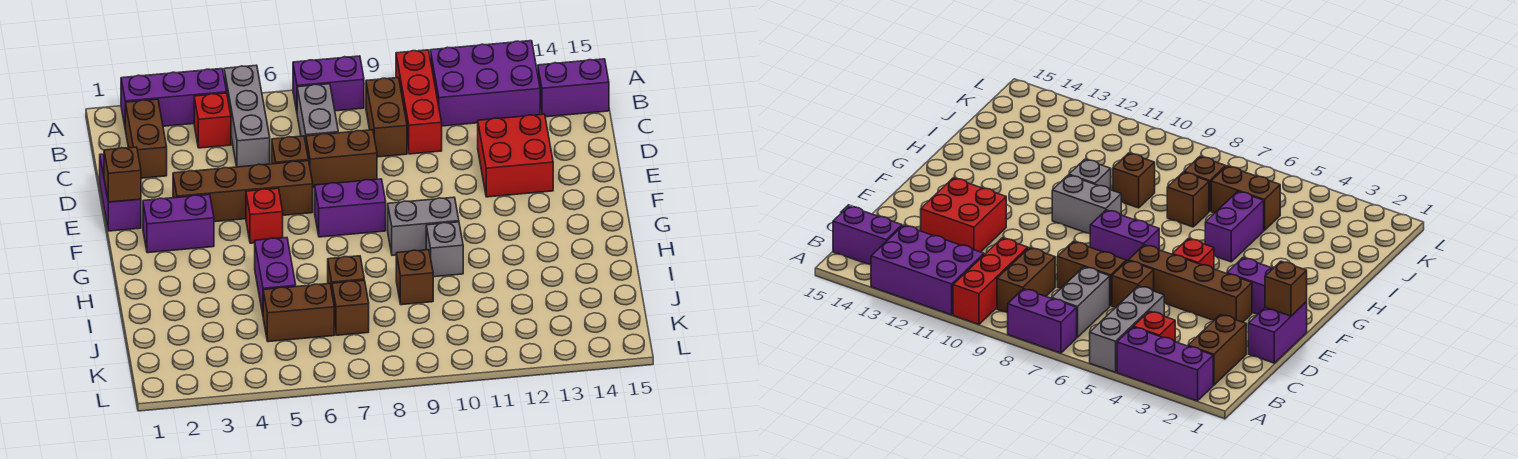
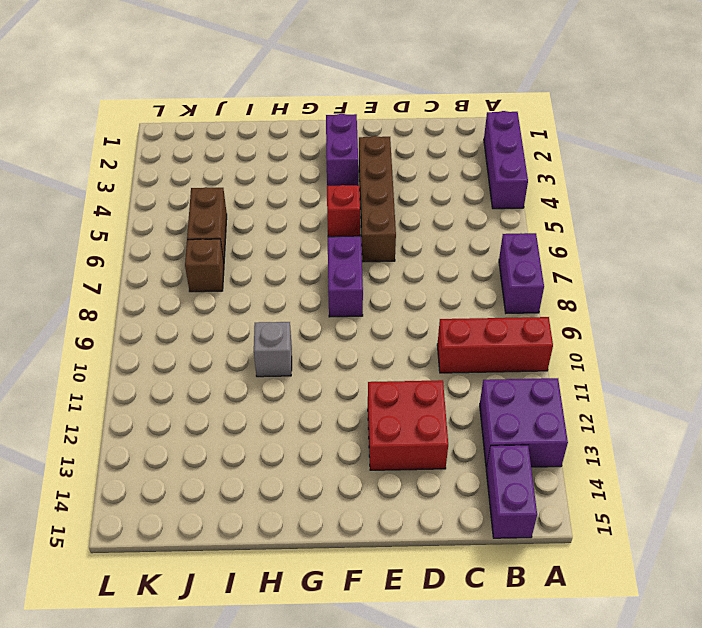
purple 2x2 brick [480,378,568,468] -> purple 2x3 brick [430,41,540,126]
none -> grey 1x3 brick [224,65,270,167]
none -> brown 1x2 brick [125,99,167,178]
none -> red 1x1 brick [194,93,231,148]

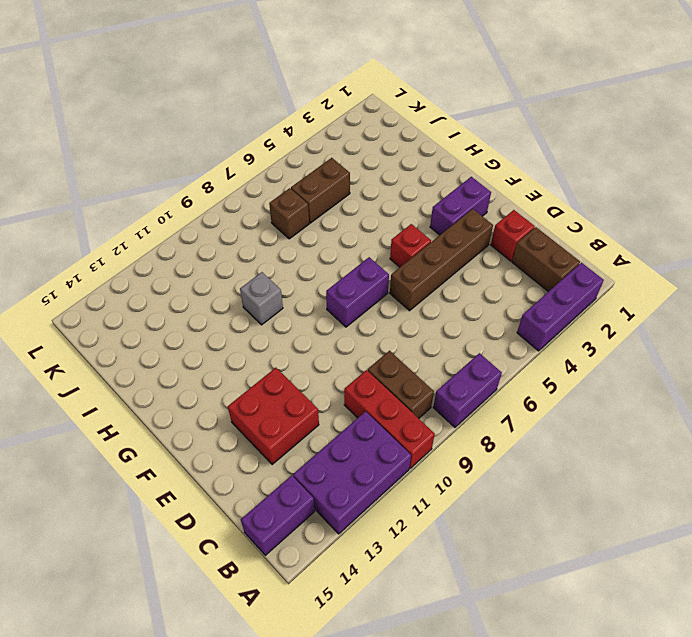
red 1x1 brick [491,210,535,261] -> red 1x1 brick moved to [194,93,231,148]
none -> grey 1x3 brick [224,65,270,167]
none -> grey 1x2 brick [297,84,338,142]
none -> purple 1x2 brick [100,154,141,231]

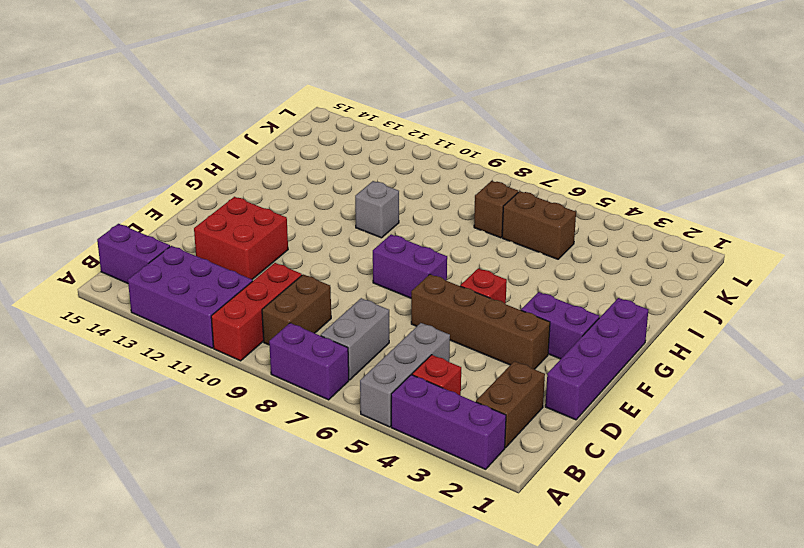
purple 1x4 brick [545,298,648,420] -> purple 1x2 brick [100,154,141,231]
none -> brown 1x1 brick [272,136,308,164]
none -> brown 1x2 brick [306,130,377,188]
none -> grey 1x2 brick [388,197,459,255]

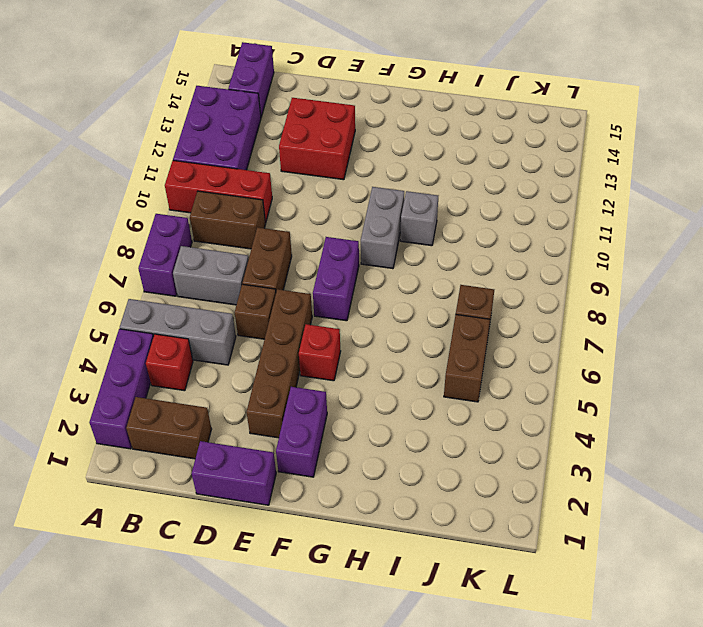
none -> purple 1x2 brick [255,238,296,314]
none -> brown 1x1 brick [328,256,364,290]
none -> brown 1x1 brick [396,250,433,305]

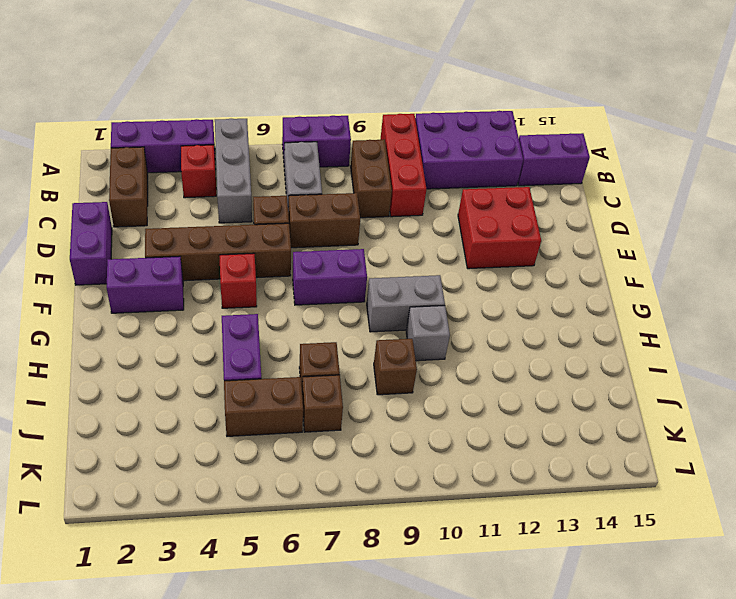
none -> brown 1x1 brick [104,147,141,202]

